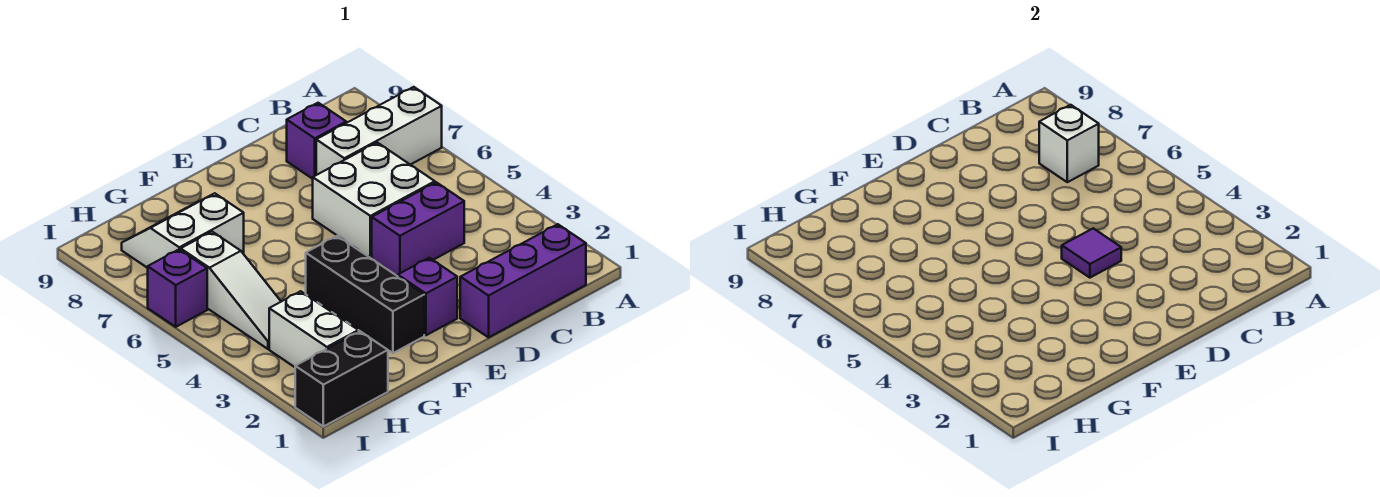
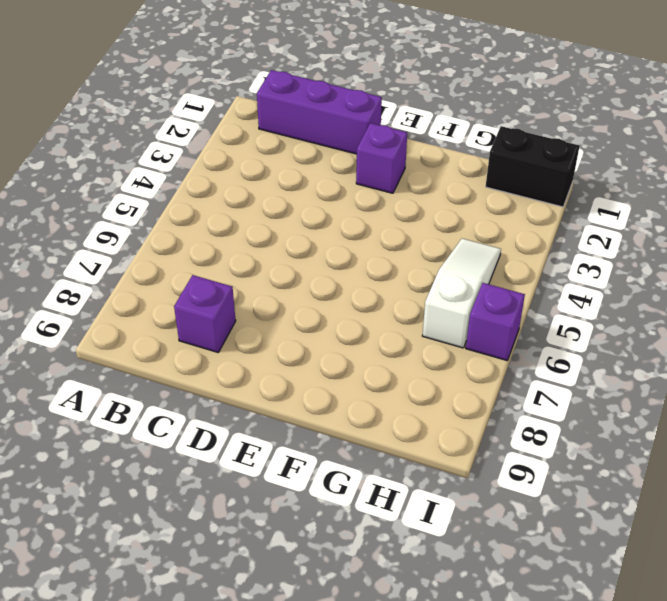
none -> white 1x3 brick [316,87,442,175]
none -> purple 1x2 brick [372,182,464,276]
none -> white 2x2 brick [313,143,435,258]

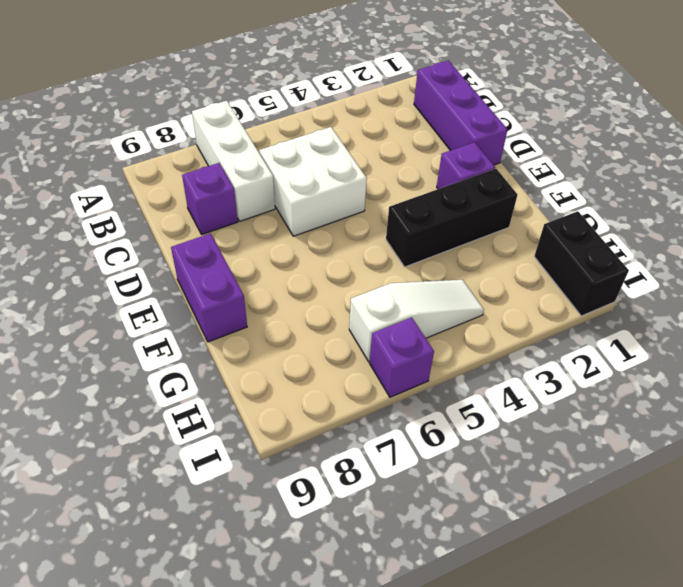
purple 1x2 brick [171,233,247,342] -> purple 1x2 brick moved to [372,182,464,276]
none -> white 2x2 slope [122,193,244,268]
none -> white 1x2 brick [269,291,358,367]
none -> white 1x1 brick [1039,105,1099,182]

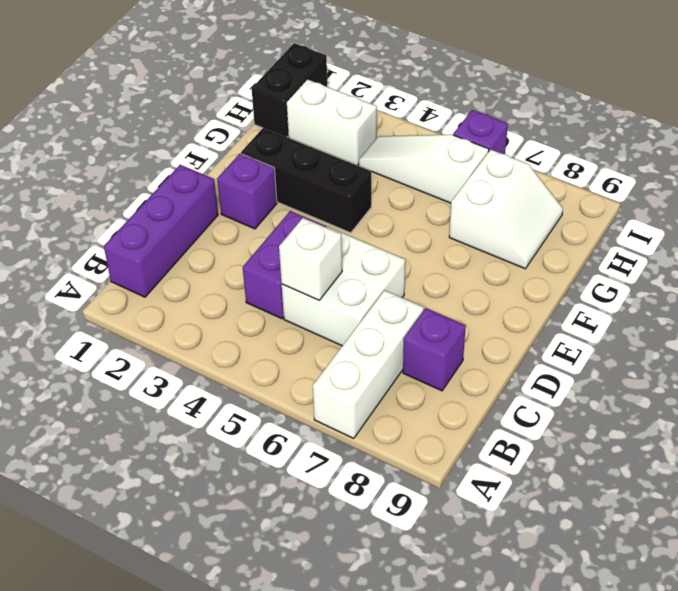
white 1x1 brick [279,218,342,300] -> white 1x1 brick moved to [1039,105,1099,182]
none -> purple 1x1 tile [1062,228,1121,278]

